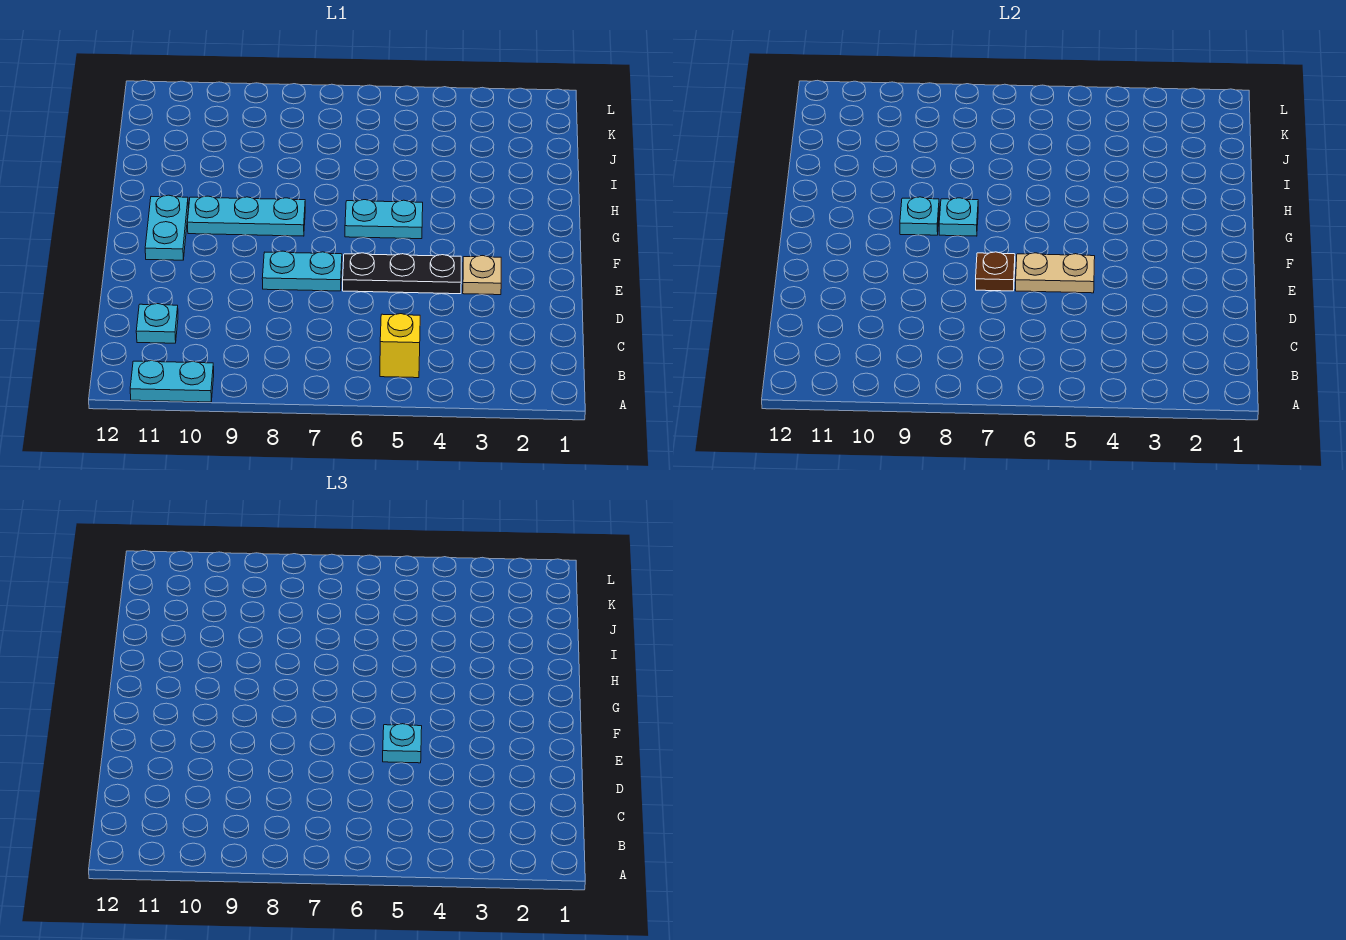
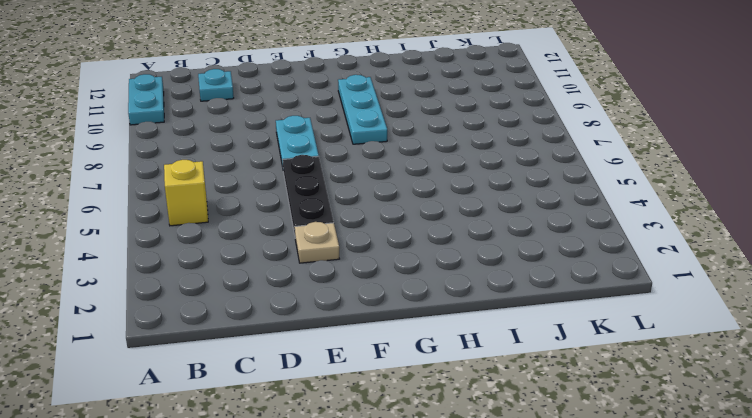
none -> cyan 1x2 plate [145,195,188,260]
none -> cyan 1x2 plate [345,200,423,239]
none -> tan 1x2 plate [1016,253,1095,293]

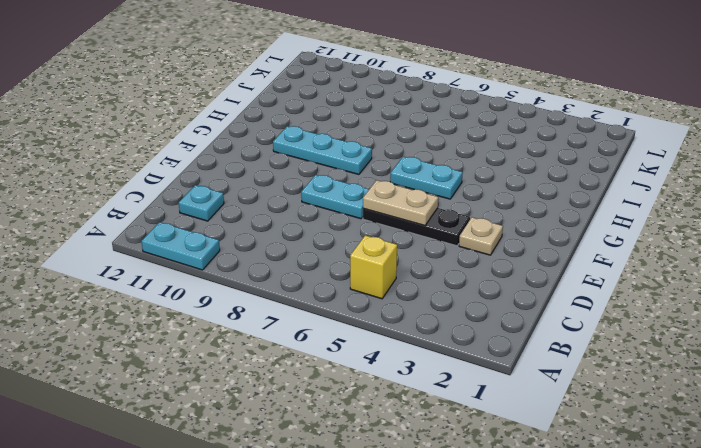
none -> cyan 1x2 plate [145,195,188,260]
none -> brown 1x1 plate [976,252,1015,291]
none -> cyan 1x1 plate [939,198,978,236]

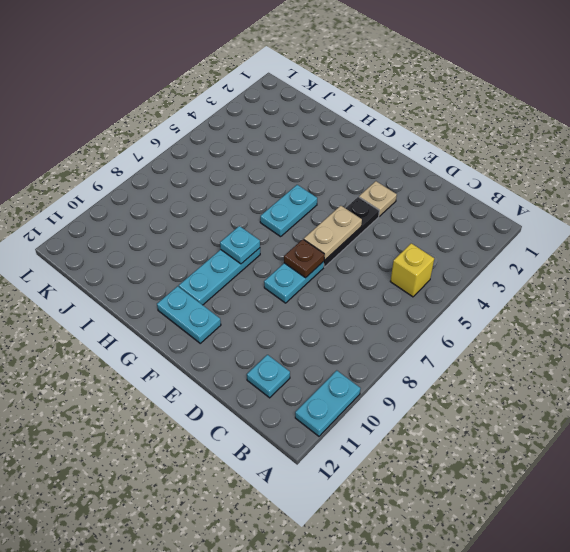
none -> cyan 1x1 plate [900,197,939,235]
none -> cyan 1x1 plate [383,724,422,763]

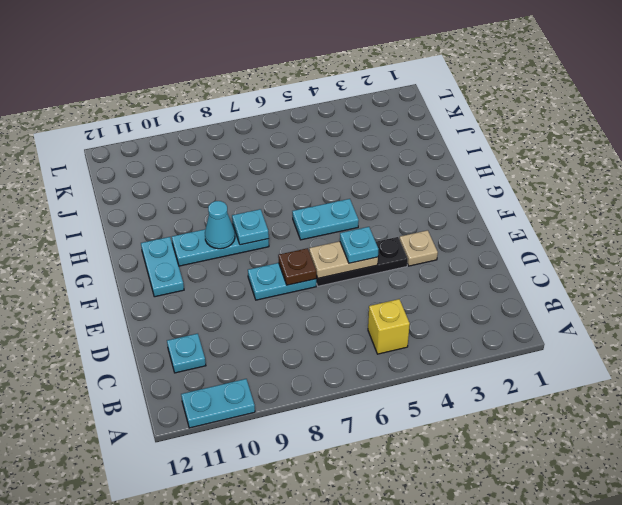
cyan 1x1 cone [205,201,235,249] -> cyan 1x1 plate [900,197,939,235]

